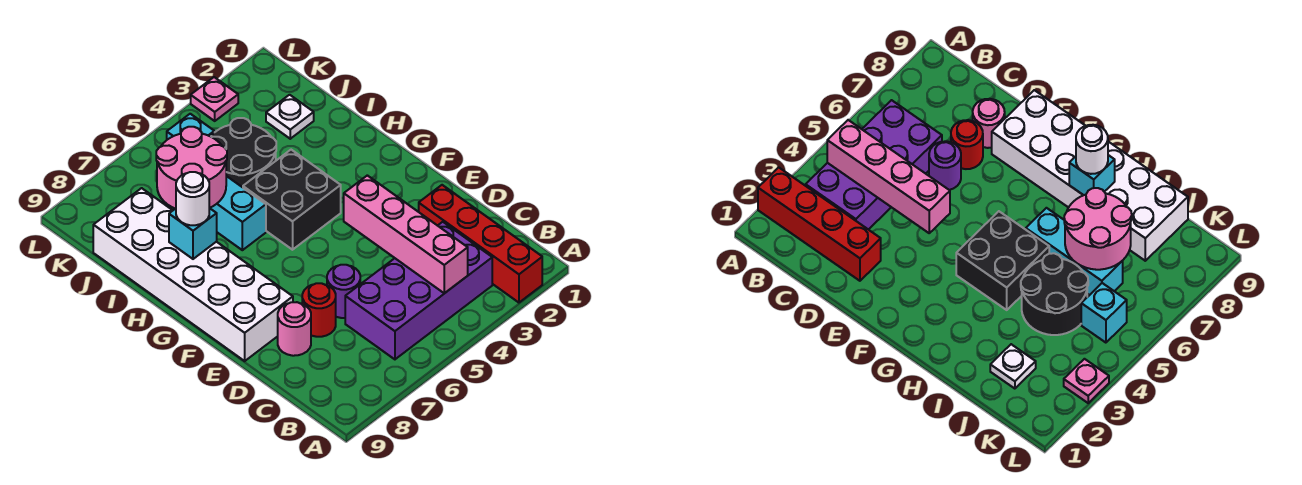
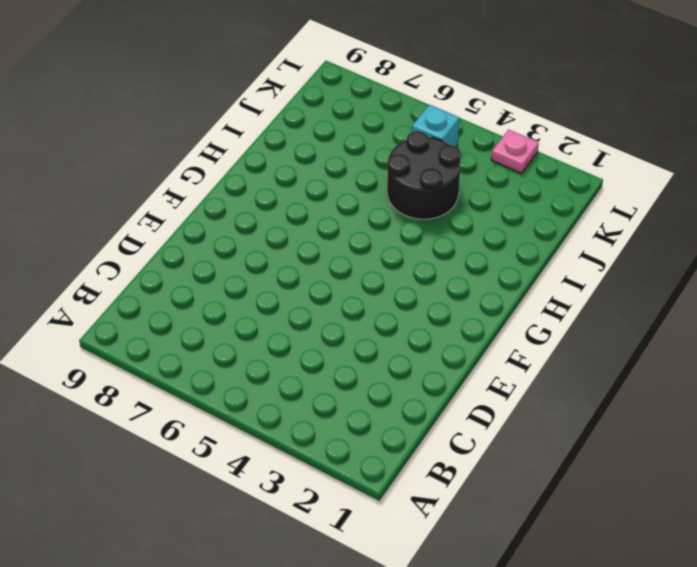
none -> red 1x4 brick [419,185,542,303]
none -> purple 2x4 brick [345,222,492,359]
none -> purple 1x1 round brick [327,265,360,318]

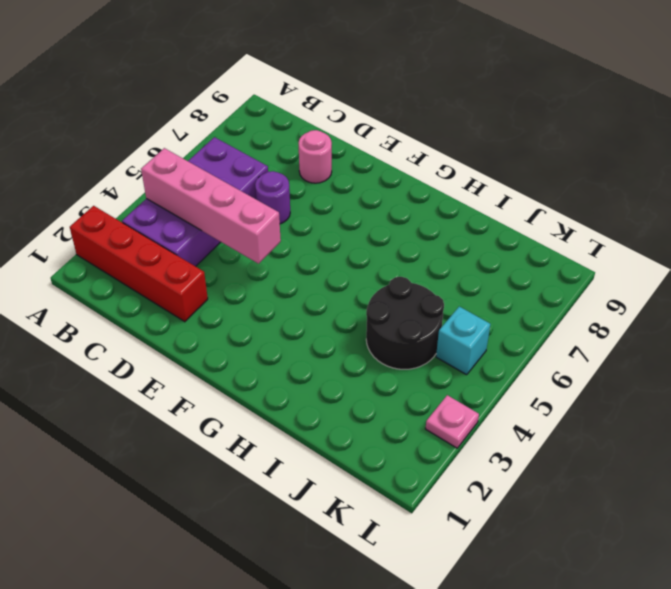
none -> red 1x1 round brick [302,283,336,337]
none -> white 2x6 brick [93,188,293,361]
none -> black 2x2 brick [243,150,341,250]

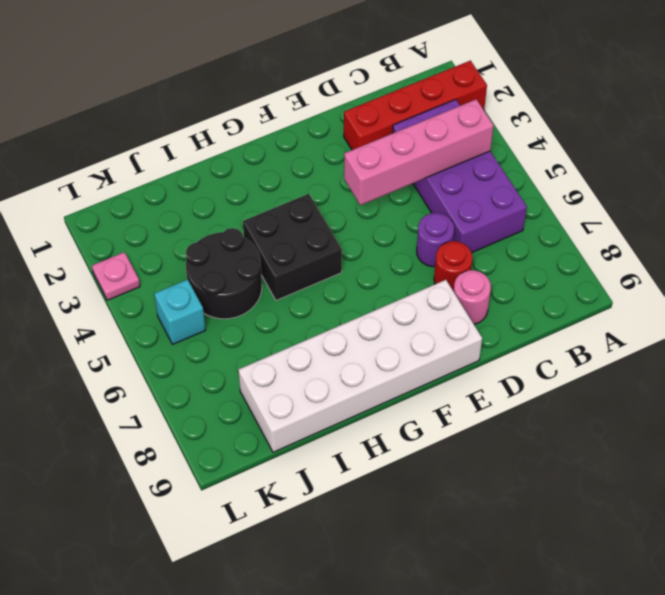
none -> cyan 1x3 brick [210,176,266,250]
none -> white 1x1 plate [266,95,314,139]
none -> cyan 1x1 brick [169,208,217,259]

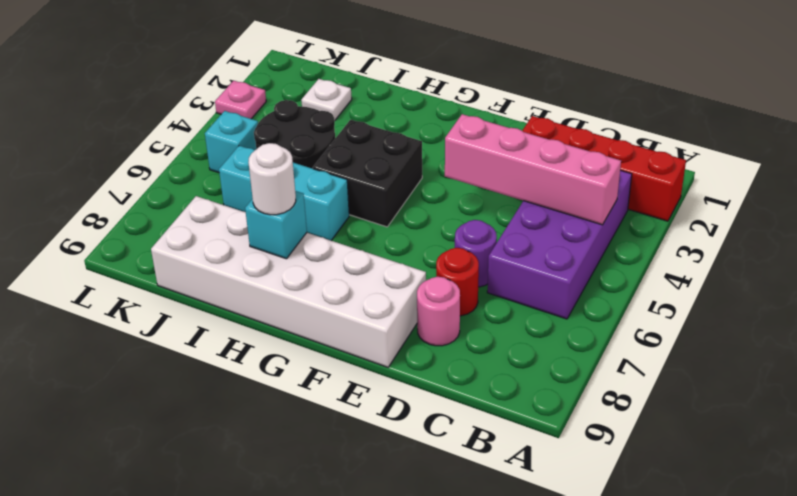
none -> pink 2x2 round brick [156,127,227,209]

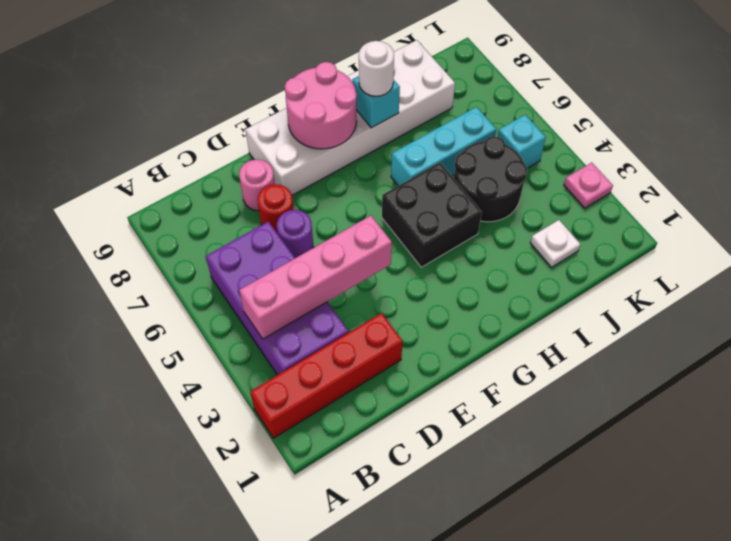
pink 2x2 round brick [285,62,357,149] -> pink 2x2 round brick moved to [156,127,227,209]

